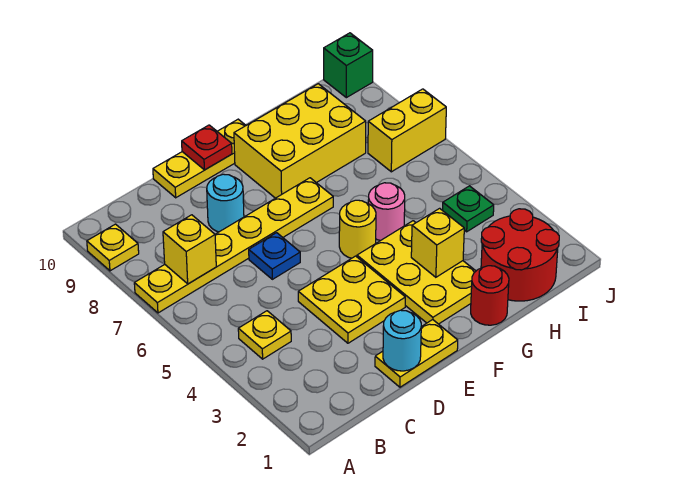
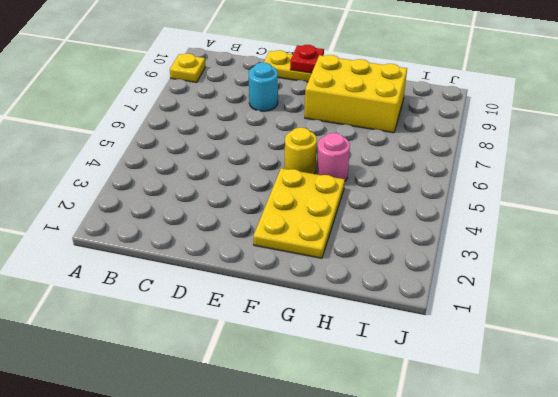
none -> yellow 1x6 plate [134,178,333,313]
none -> yellow 1x1 plate [238,311,291,359]
none -> yellow 1x2 plate [375,320,458,387]

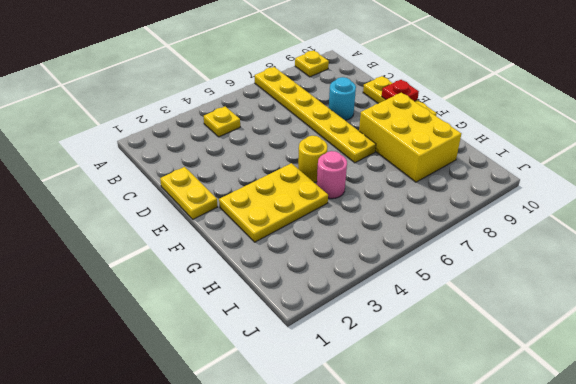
none -> yellow 2x2 plate [298,256,405,343]
none -> blue 1x1 plate [249,233,300,279]
none -> red 1x1 round brick [471,266,509,325]

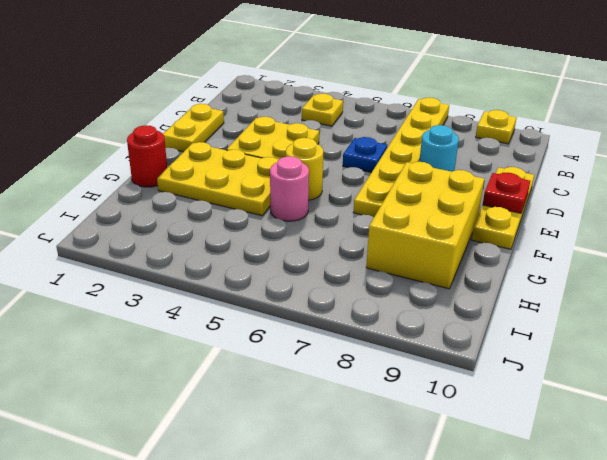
none -> red 2x2 round brick [481,209,559,301]
none -> green 1x1 plate [443,186,494,232]
none -> yellow 1x2 brick [368,89,446,172]

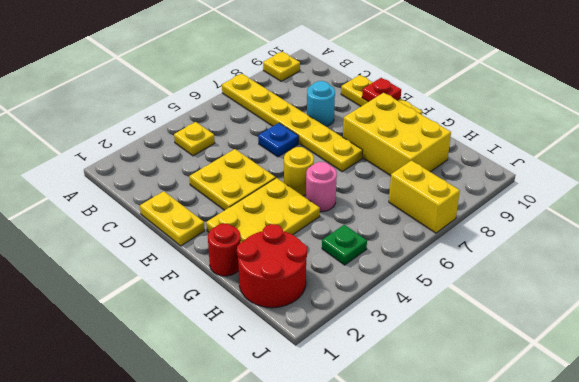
none -> green 1x1 brick [324,33,373,98]
none -> yellow 1x1 brick [163,215,216,284]
none -> cyan 1x1 round brick [383,310,421,371]

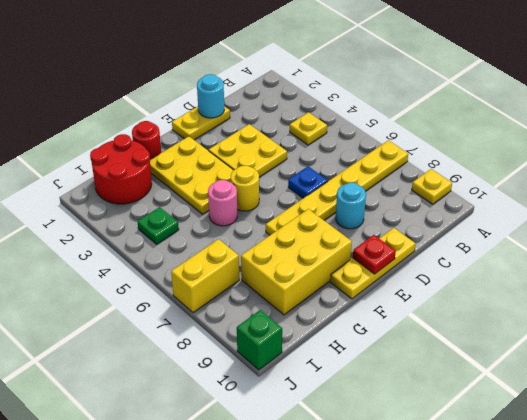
none -> yellow 1x1 brick [163,215,216,284]
none -> yellow 1x1 brick [411,208,464,277]

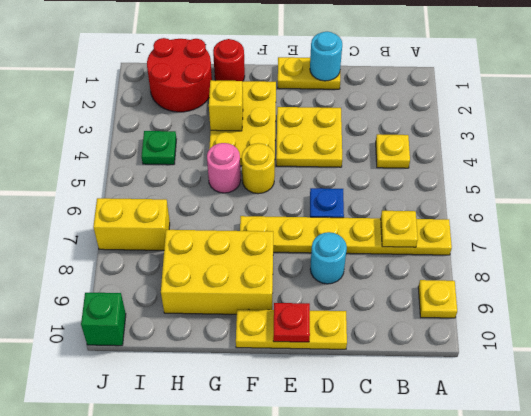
yellow 1x1 plate [381,211,418,247] -> yellow 1x1 brick [163,215,216,284]

